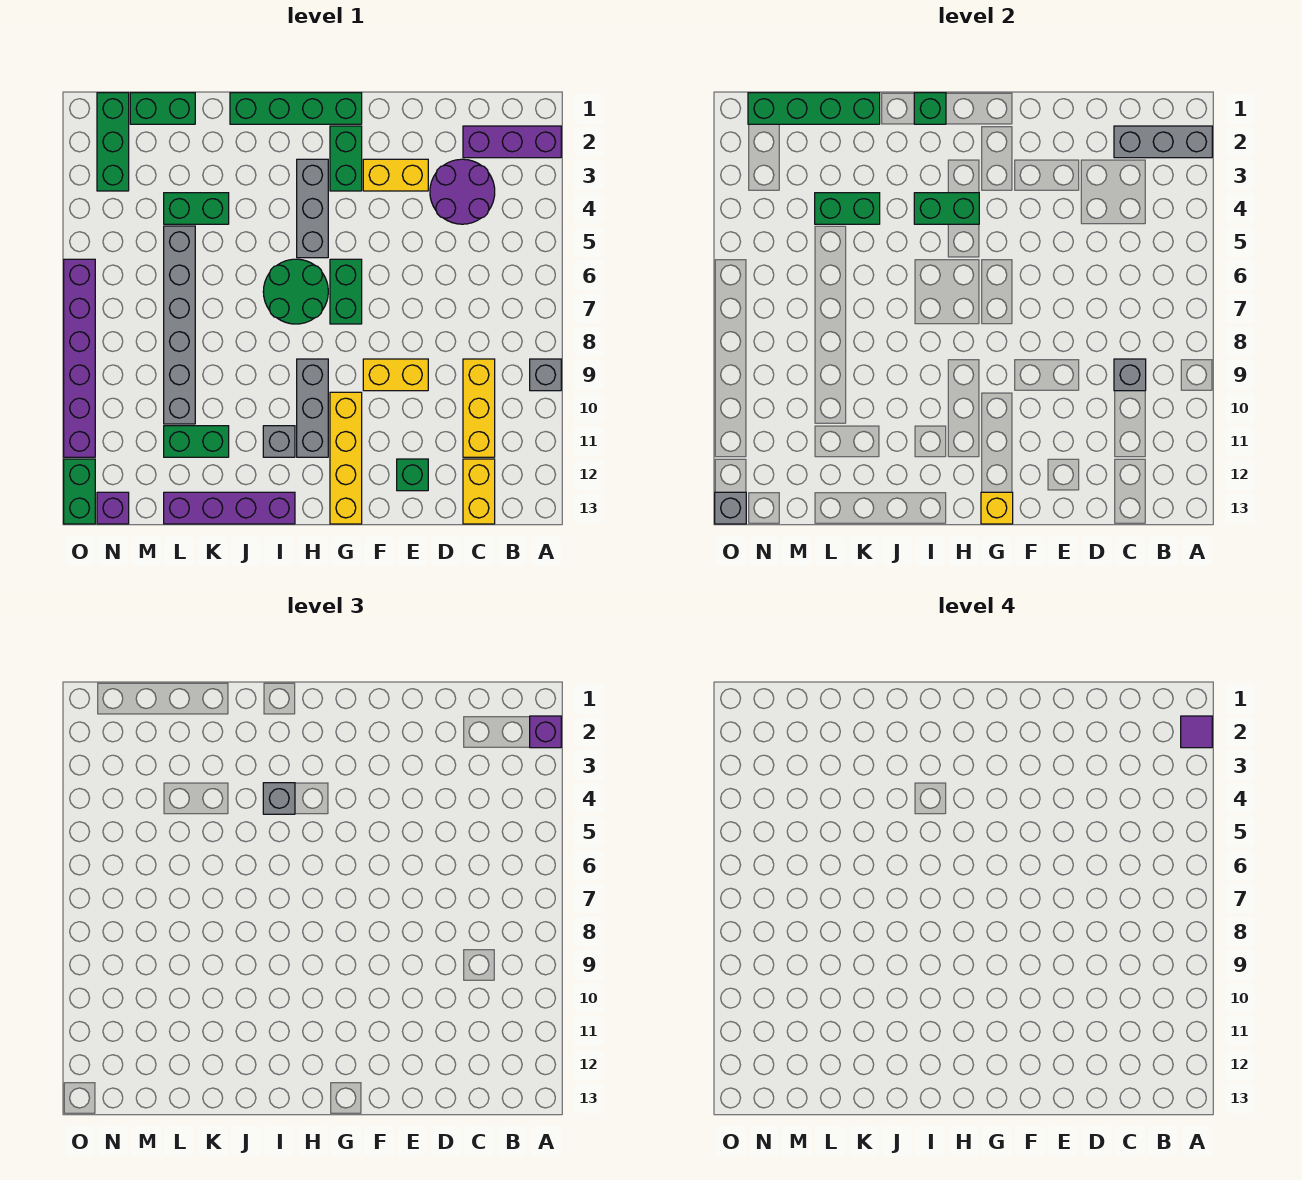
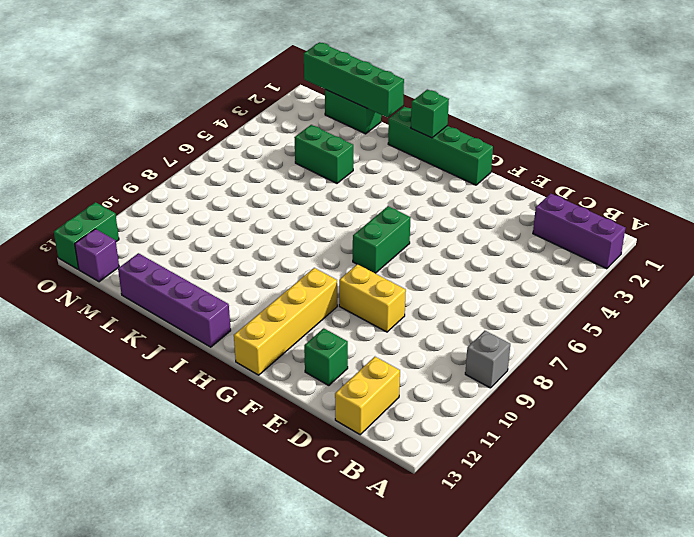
none -> purple 2x2 round brick [430,159,495,224]
none -> yellow 1x3 brick [463,359,495,457]
none -> yellow 1x2 brick [363,159,428,191]
none -> green 1x2 brick [330,126,362,191]

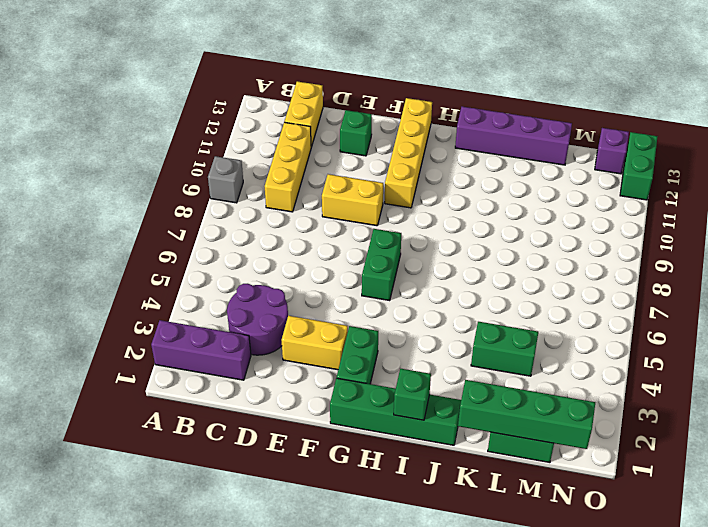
none -> grey 1x3 brick [297,159,328,258]
none -> green 2x2 round brick [263,259,328,324]
none -> grey 1x3 brick [297,359,328,457]
none -> grey 1x1 brick [263,426,295,457]

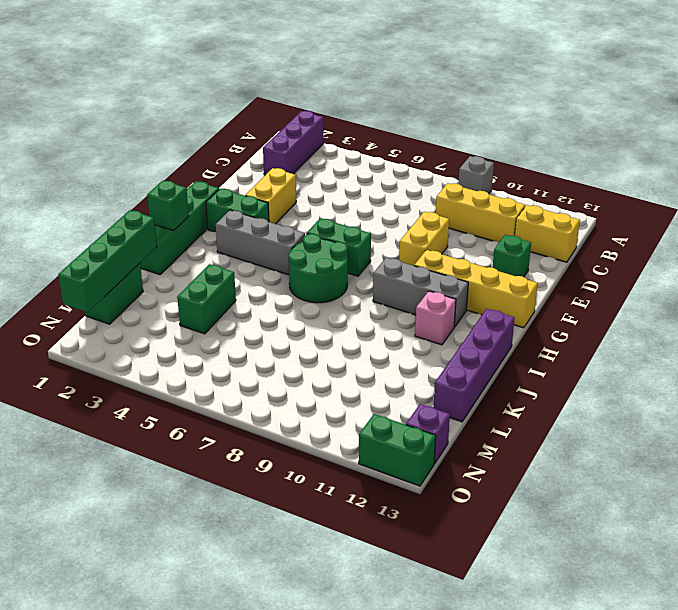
pink 1x1 brick [415,291,456,345] -> grey 1x1 brick [263,426,295,457]
none -> purple 2x2 round brick [430,159,495,224]
none -> green 1x2 brick [164,426,229,457]
none -> grey 1x6 brick [164,226,195,424]
none -> green 1x3 brick [97,93,129,191]

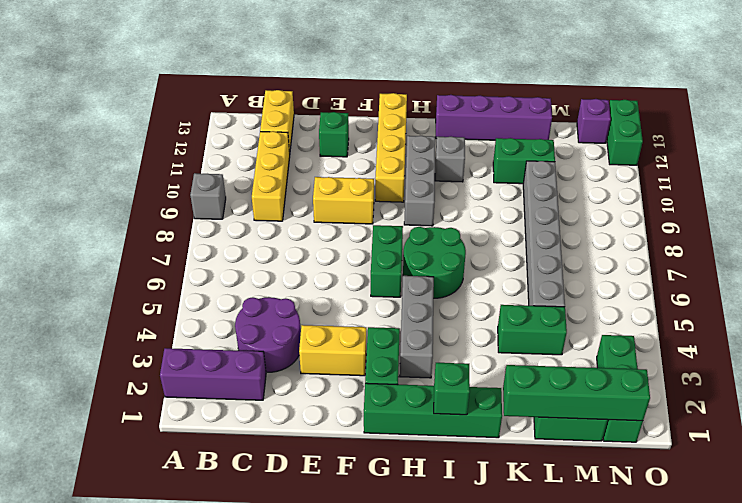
none -> purple 1x6 brick [64,259,95,457]
none -> grey 1x3 brick [1114,126,1212,158]
none -> grey 1x1 brick [1114,359,1146,391]
none -> yellow 1x1 brick [981,492,1013,524]

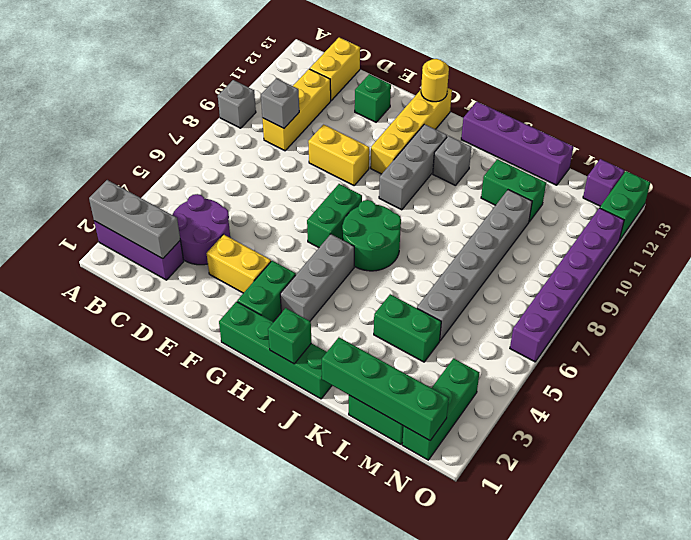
yellow 1x1 round brick [421,59,449,102] -> yellow 1x1 brick [981,492,1013,524]
none -> green 1x2 brick [914,193,979,224]
none -> green 1x2 brick [815,193,880,224]
none -> grey 1x1 brick [715,492,746,524]
none -> purple 1x1 brick [530,716,561,748]

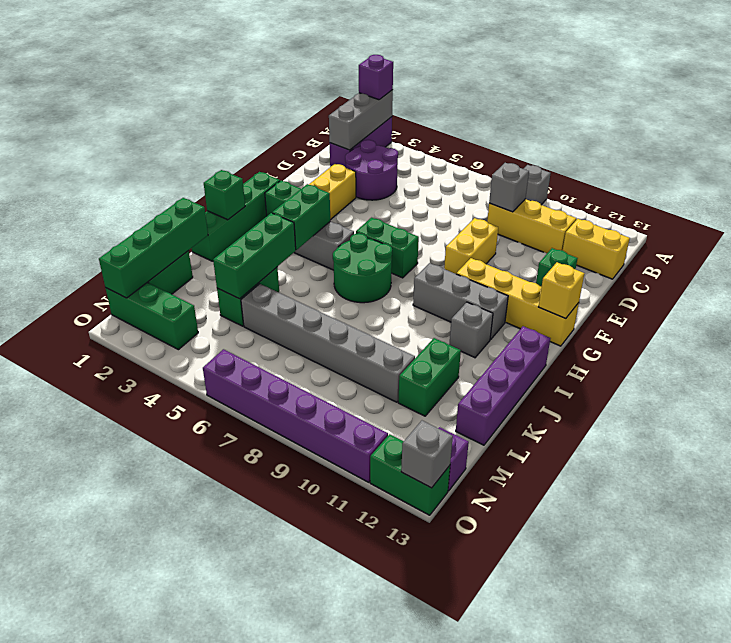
green 1x3 brick [213,213,296,299] -> green 1x2 brick [815,193,880,224]
none -> grey 1x1 brick [263,783,295,814]
none -> purple 1x1 tile [1181,716,1212,748]

